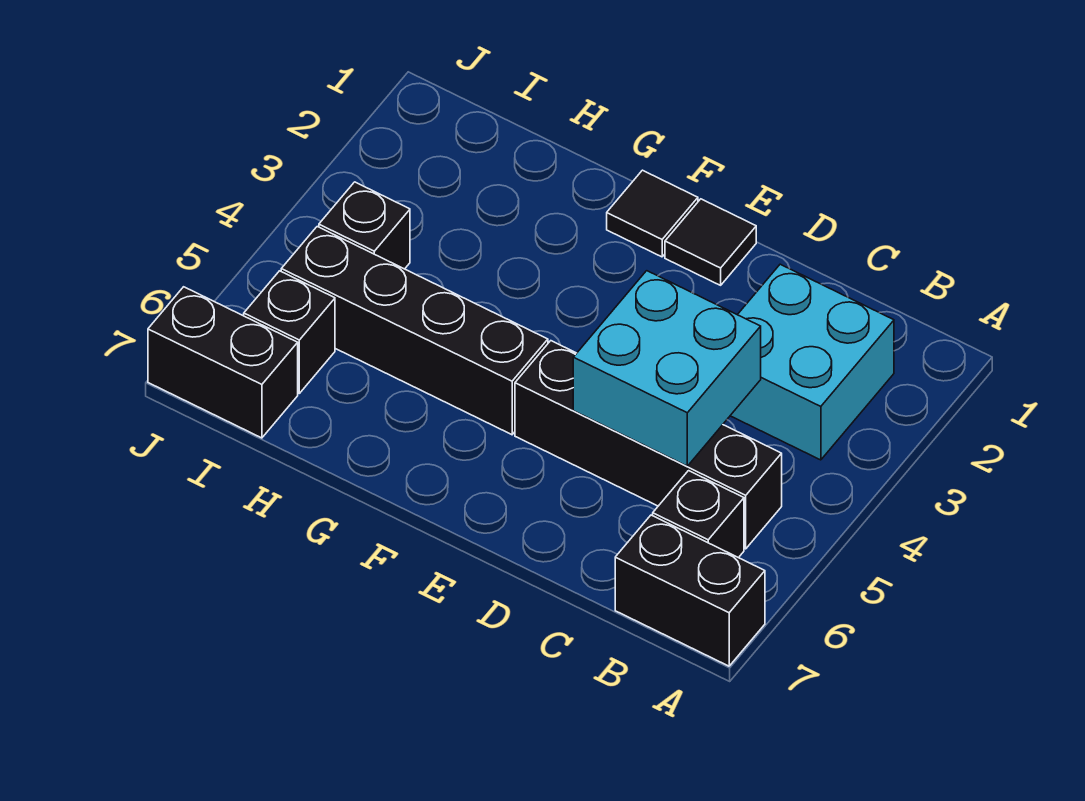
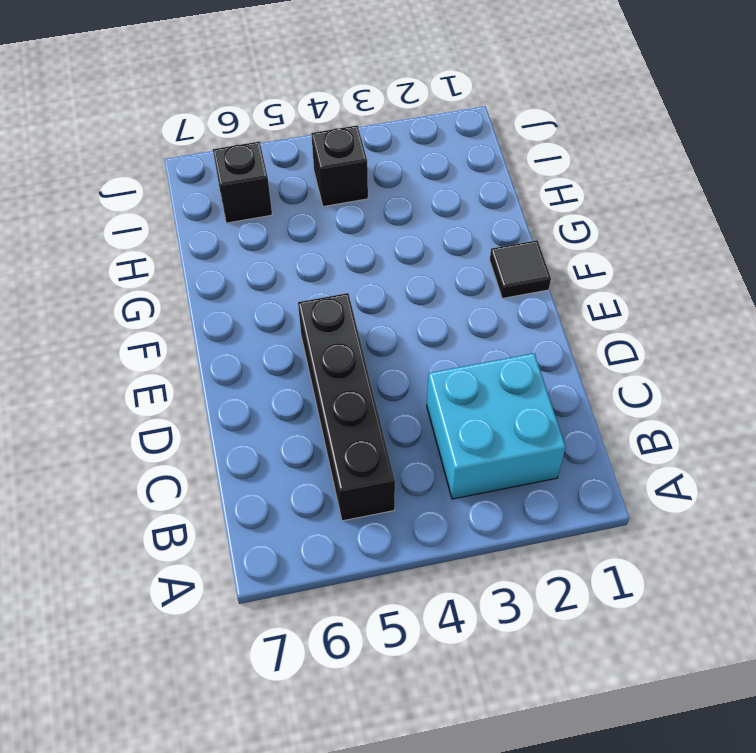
none -> black 1x2 brick [615,515,765,666]
none -> black 1x1 brick [653,471,744,558]

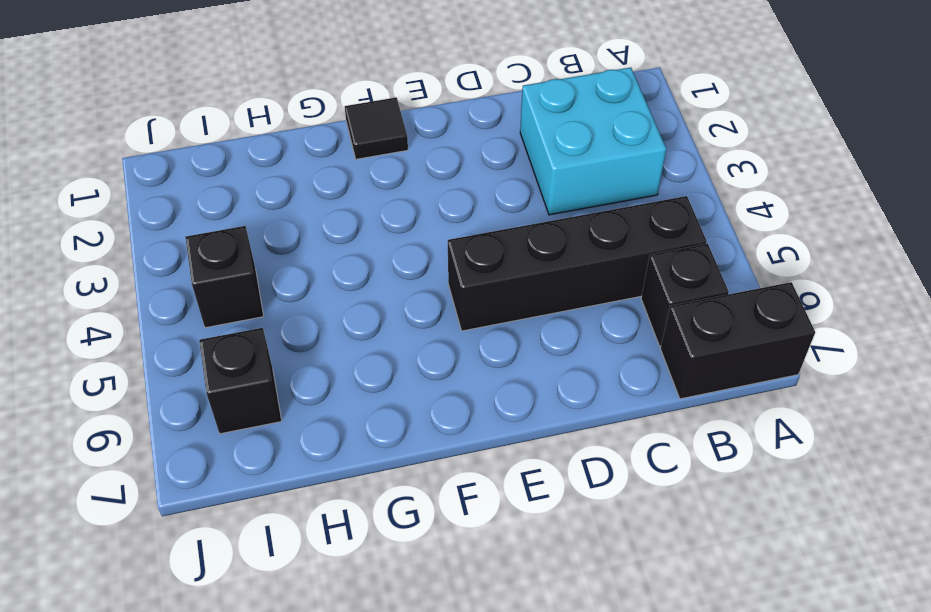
none -> black 1x1 tile [665,199,756,285]
none -> black 1x4 brick [281,227,548,435]

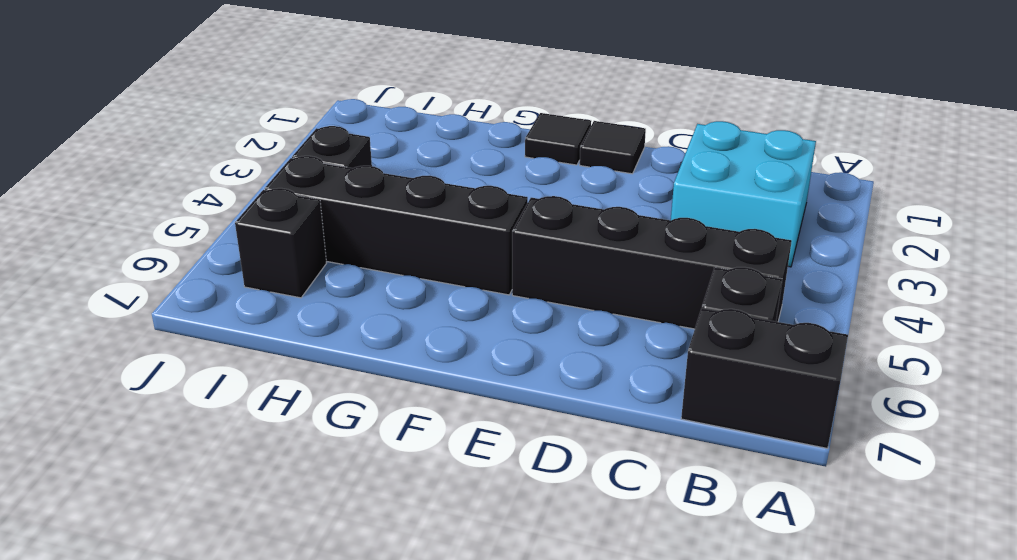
none -> black 1x2 brick [148,287,298,438]
none -> cyan 2x2 brick [573,271,761,466]

